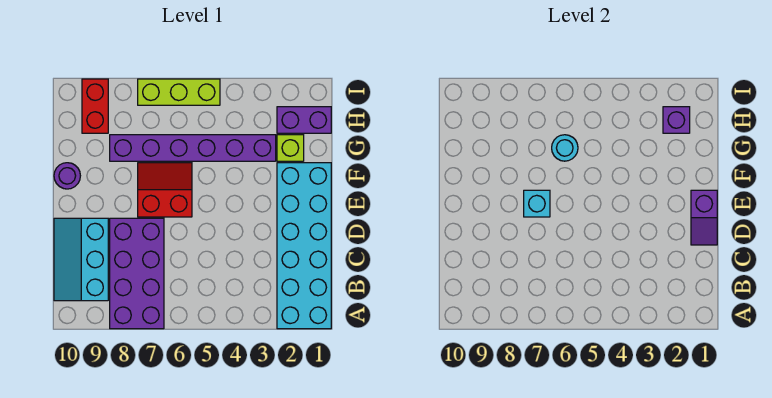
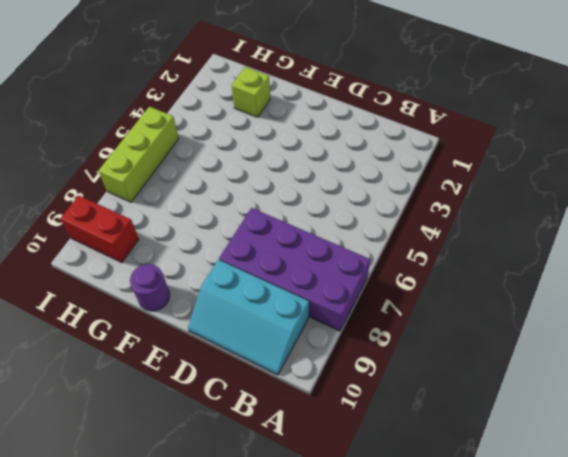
none -> cyan 2x6 brick [277,163,331,329]
none -> red 2x2 slope [138,163,192,217]
none -> purple 1x6 brick [110,135,276,161]

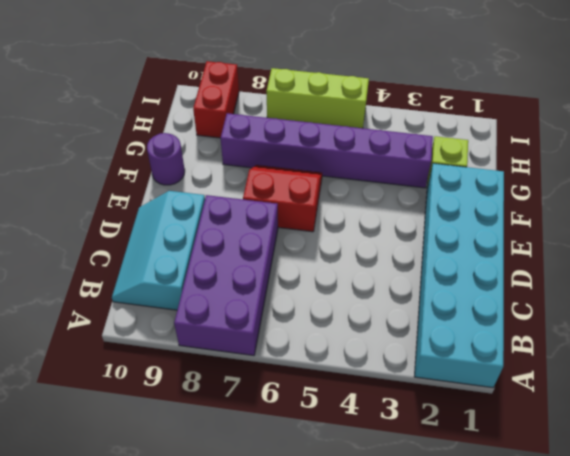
none -> purple 1x2 brick [277,107,331,133]
none -> purple 1x2 slope [691,190,717,245]
none -> cyan 1x1 brick [524,190,550,217]

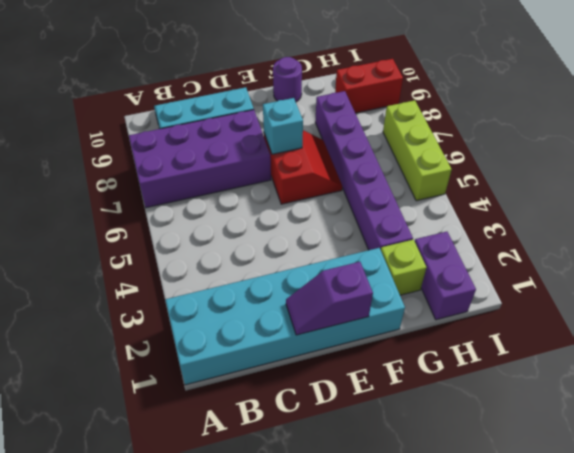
none -> cyan 1x1 round brick [552,135,578,161]
none -> purple 1x1 brick [663,107,690,133]

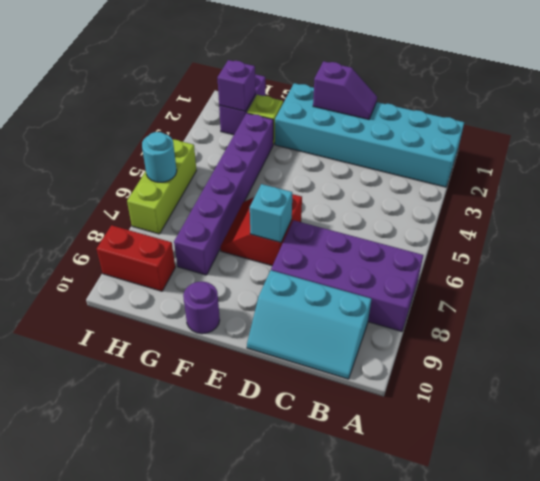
cyan 1x1 round brick [142,132,177,182] -> cyan 1x1 round brick moved to [552,135,578,161]

